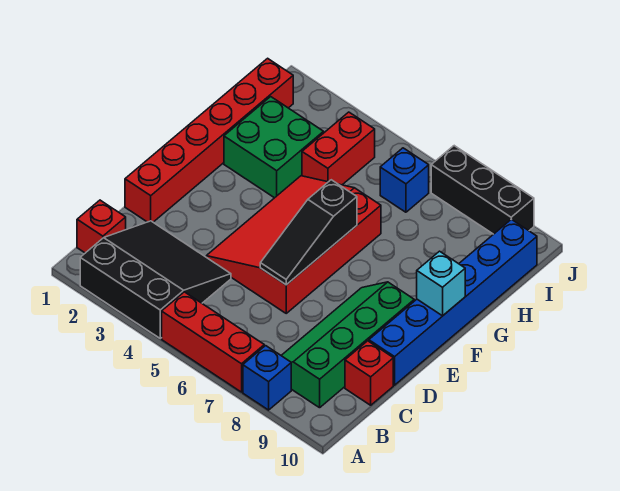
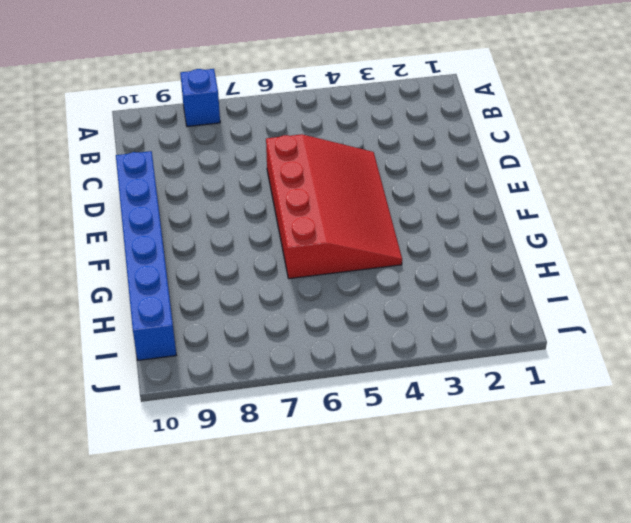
none -> black 3x3 slope [80,221,231,338]
none -> red 1x3 brick [162,292,264,392]
none -> red 1x1 brick [77,200,126,253]

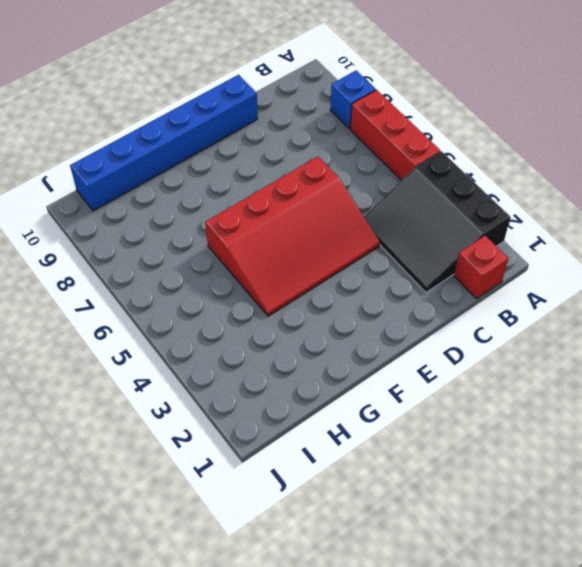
none -> green 2x4 slope [281,282,414,408]
none -> red 1x1 brick [345,341,393,405]
none -> red 1x6 brick [125,58,293,222]

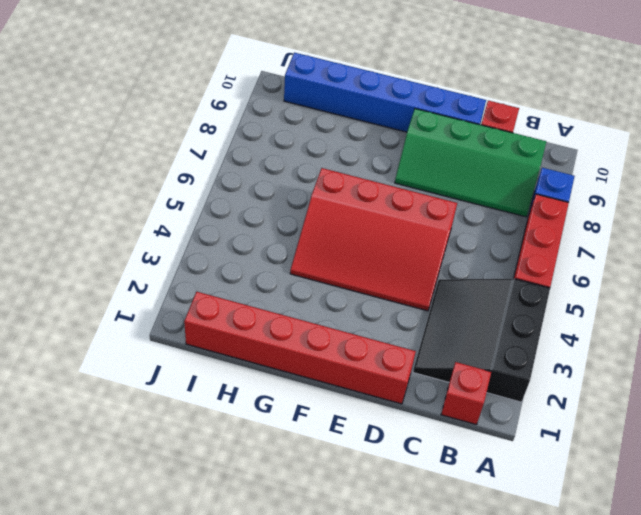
none -> green 2x2 brick [224,97,324,198]
none -> red 1x2 brick [302,112,375,185]
none -> blue 1x1 brick [380,148,429,212]

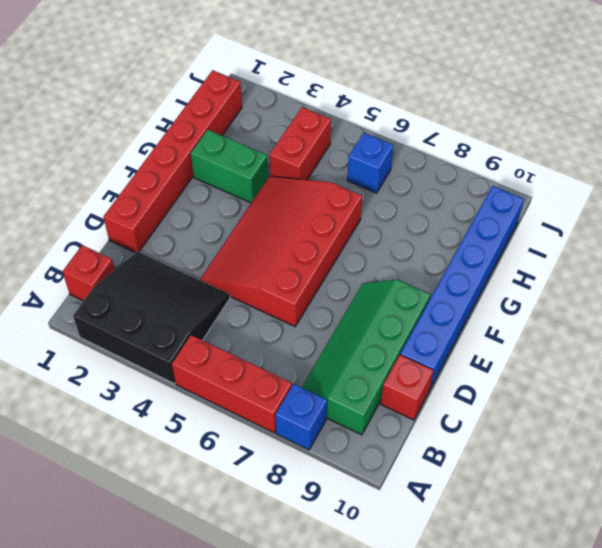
green 1x2 brick [191,130,268,203] -> green 2x2 brick [224,97,324,198]
none -> black 1x3 brick [431,146,534,234]
none -> black 1x3 slope [260,180,357,285]
none -> cyan 1x1 brick [417,251,465,316]

